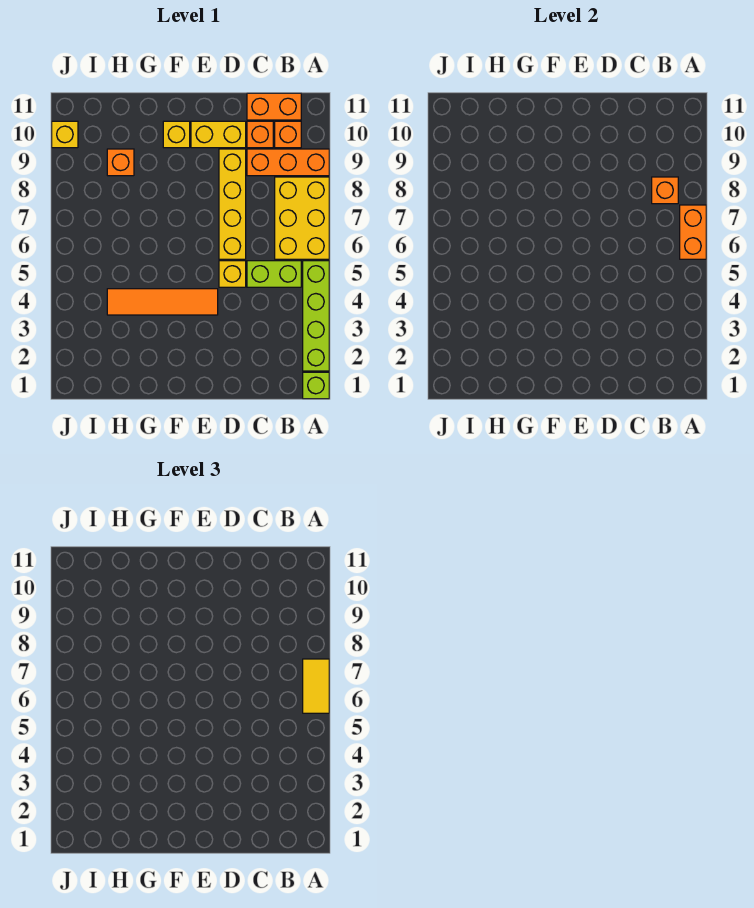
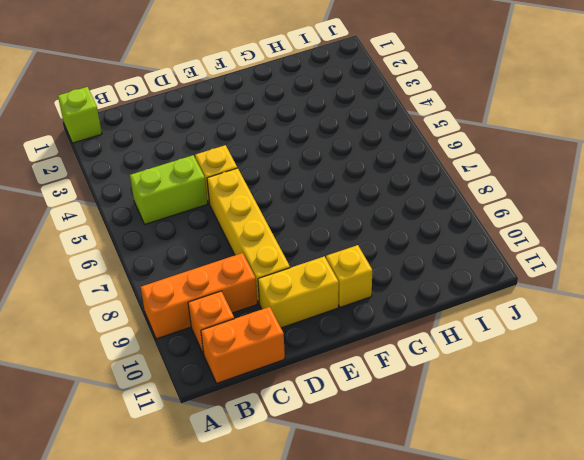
none -> lime 1x4 brick [303,261,329,371]
none -> yellow 2x3 brick [275,177,329,259]
none -> orange 1x1 brick [247,121,273,148]

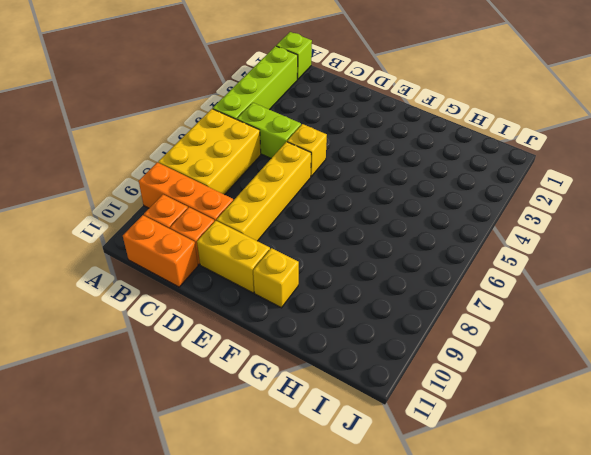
none -> orange 1x4 tile [107,289,218,315]
none -> orange 1x1 brick [107,149,134,176]
none -> yellow 1x1 brick [52,121,78,148]

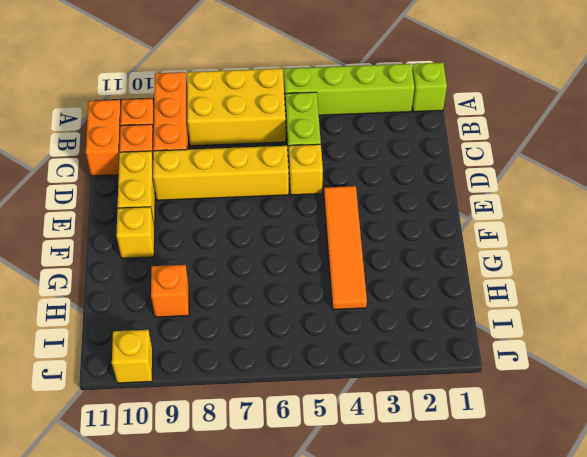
none -> orange 1x2 brick [680,205,706,259]
none -> orange 1x1 brick [652,177,678,204]
none -> yellow 1x2 tile [303,659,329,713]

